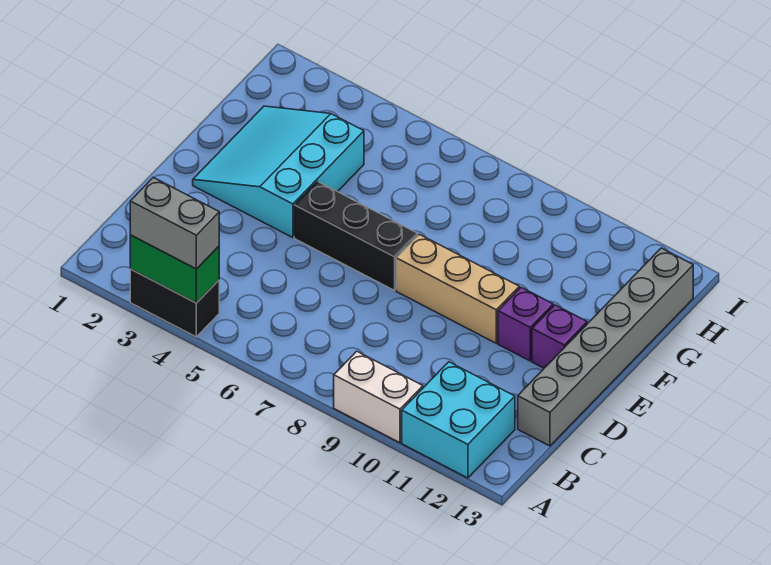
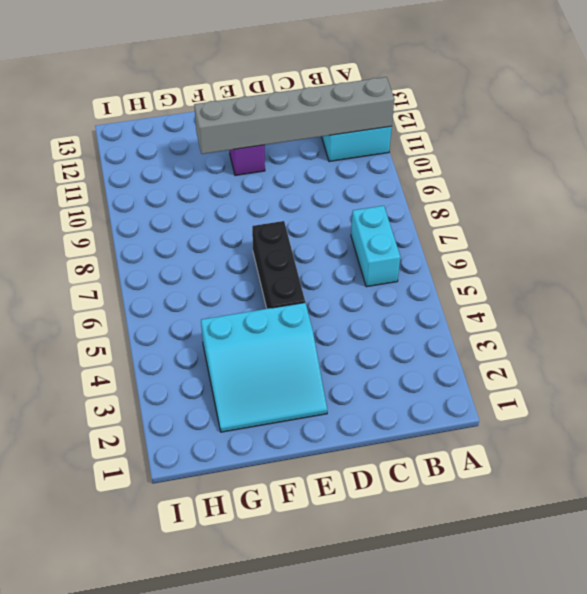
grey 1x6 brick [194,77,394,154] -> grey 1x6 brick moved to [518,248,693,446]
cyan 1x2 brick [351,206,400,287] -> none
none -> black 1x2 brick [130,269,219,337]
none -> white 1x2 brick [334,351,423,443]

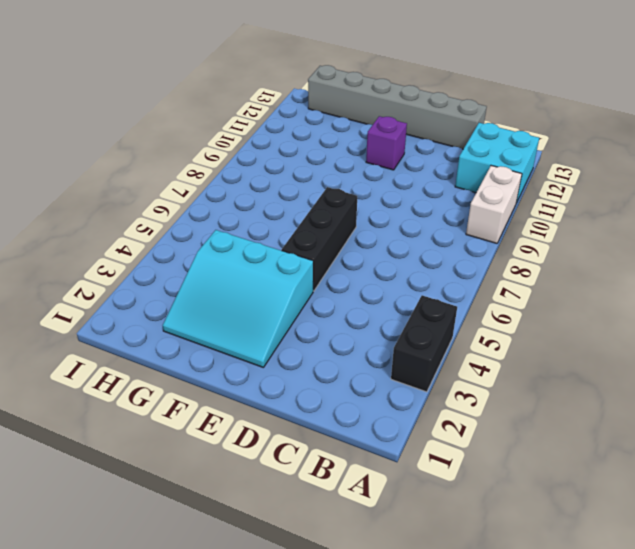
none -> tan 1x3 brick [396,234,519,343]
none -> purple 1x1 brick [532,305,587,368]

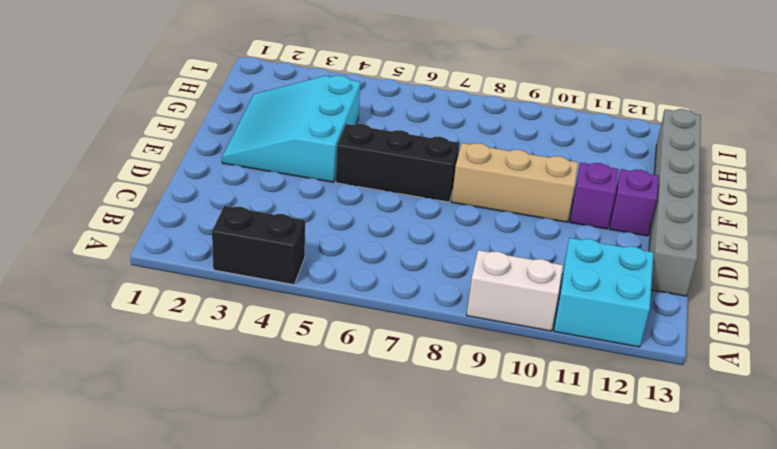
none -> green 1x2 brick [130,235,219,303]
none -> grey 1x2 brick [130,177,219,269]

